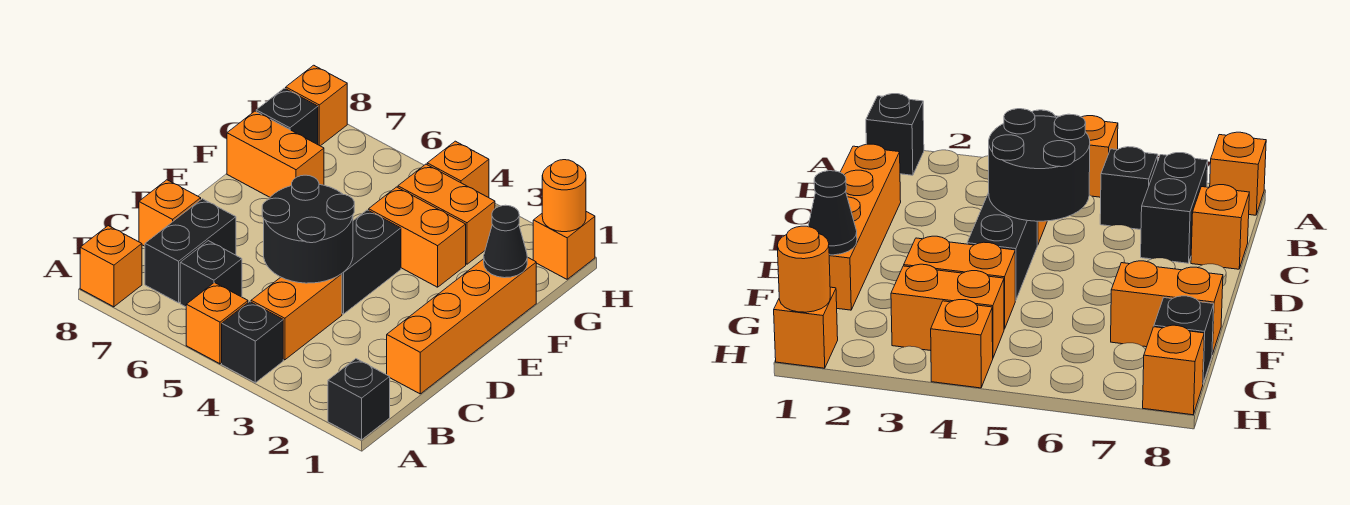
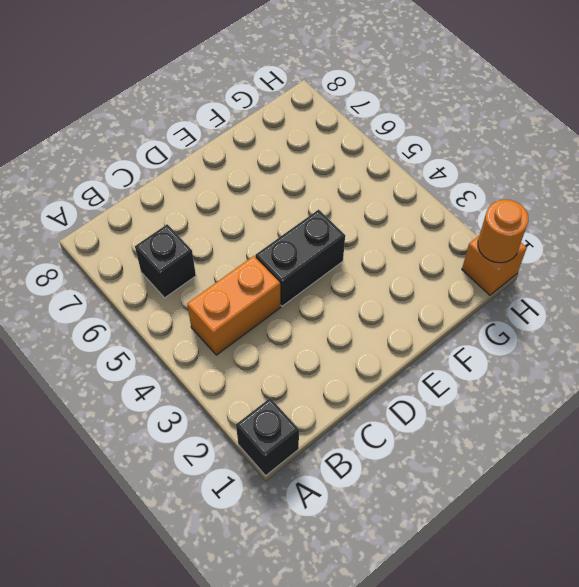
none -> black 1x1 brick [222,302,283,383]
none -> orange 1x1 brick [186,283,248,364]
none -> orange 1x1 brick [80,226,142,307]

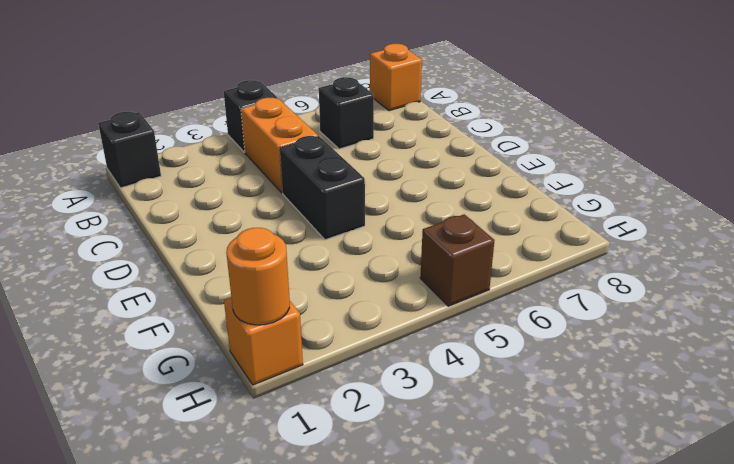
brown 1x1 brick [420,214,495,306] -> none
none -> orange 1x1 brick [186,283,248,364]
none -> black 1x2 brick [145,199,236,303]
none -> orange 1x4 brick [387,257,536,394]

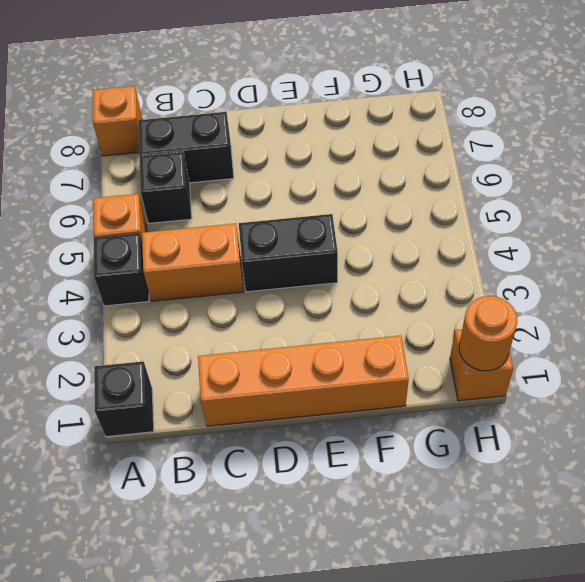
none -> orange 1x1 brick [139,180,201,246]
none -> orange 1x2 brick [369,187,466,287]
none -> orange 1x2 brick [227,111,324,197]

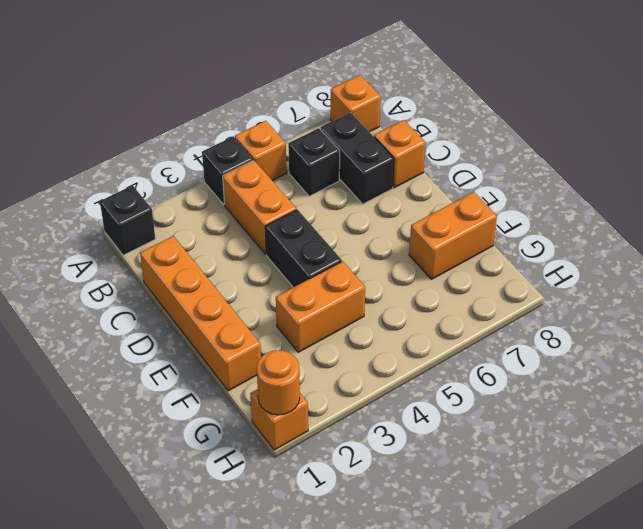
none -> orange 1x2 brick [398,164,495,264]
none -> black 1x1 brick [256,88,318,145]
none -> orange 1x1 brick [427,141,489,198]

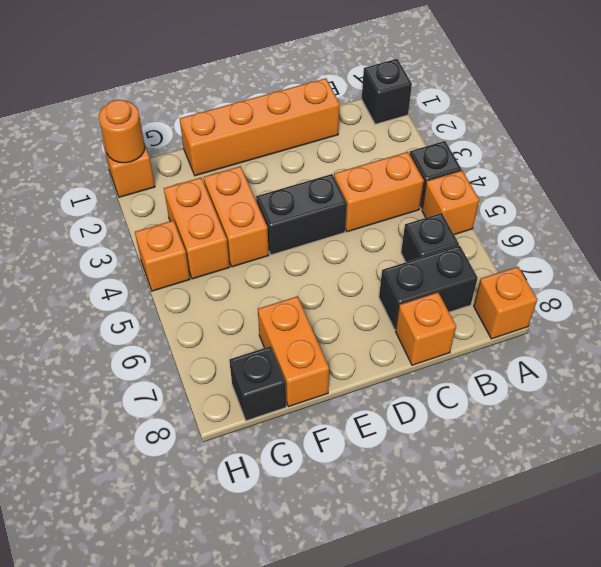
none -> orange 1x1 brick [286,65,347,146]
none -> black 2x2 round brick [262,175,354,283]
none -> black 1x1 cone [484,205,527,278]

